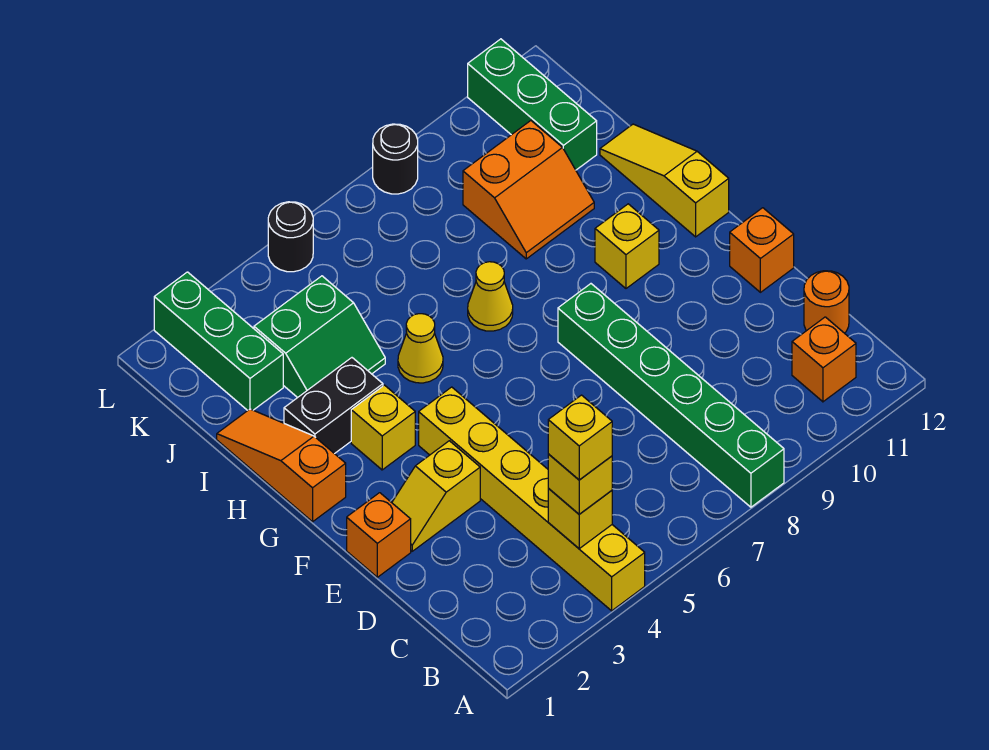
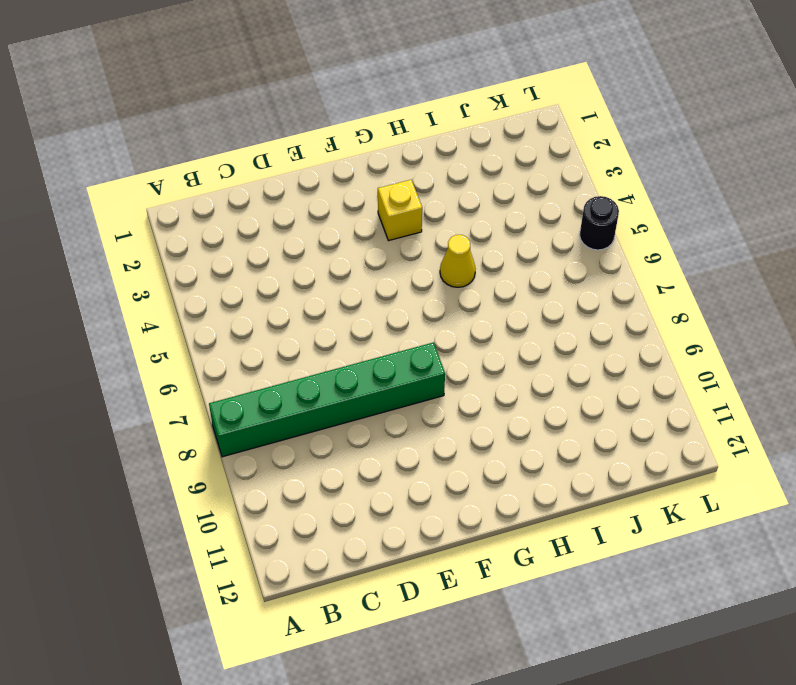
none -> yellow 1x6 brick [419,387,645,611]
none -> orange 1x1 brick [792,317,856,402]
none -> orange 1x1 round brick [804,271,849,333]

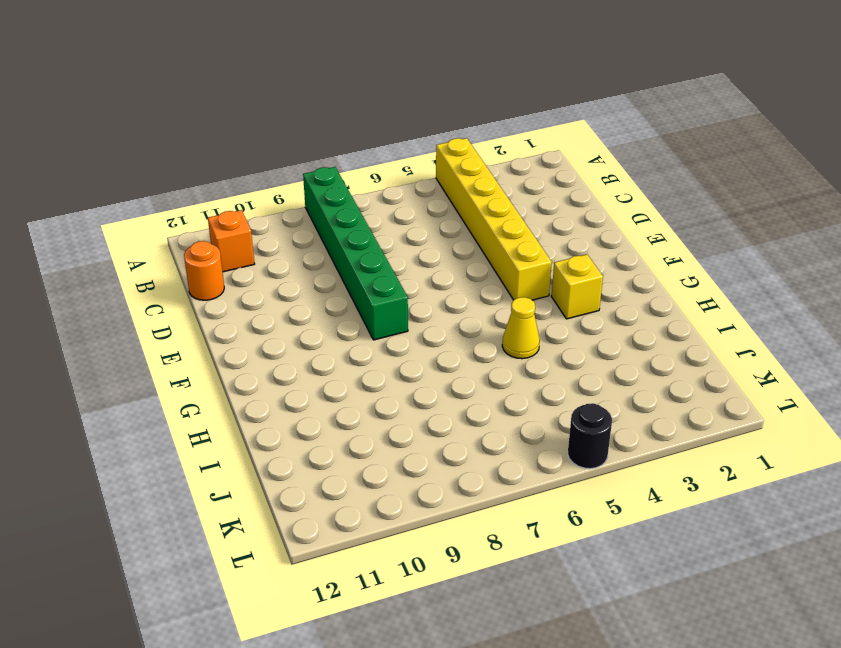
none -> orange 1x1 brick [347,493,411,577]
none -> yellow 1x2 slope [392,441,480,551]
none -> orange 1x1 brick [730,208,794,292]

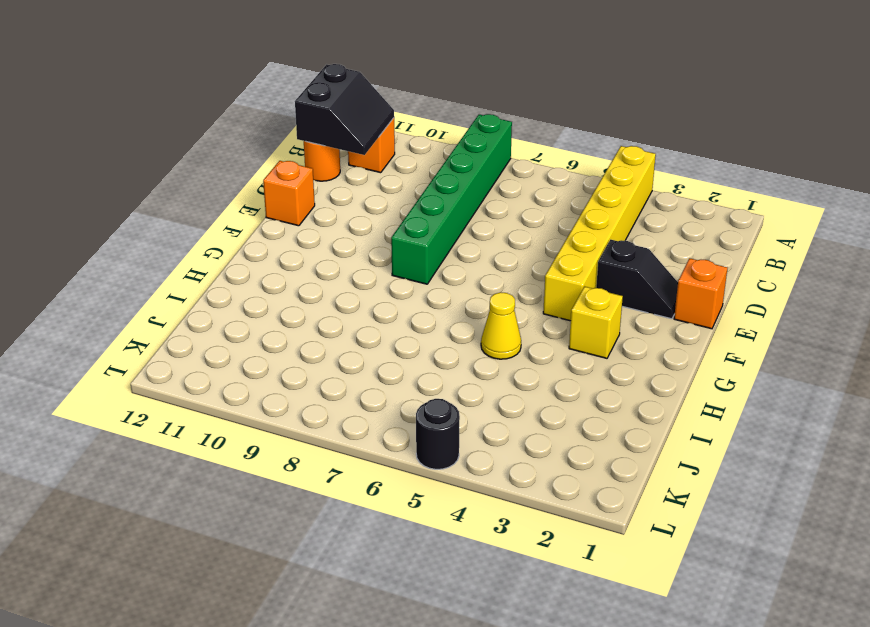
black 2x2 slope [295,64,394,155] -> none
black 1x2 slope [596,240,678,319] -> yellow 1x2 slope [392,441,480,551]
none -> orange 1x3 slope [217,409,346,522]
none -> yellow 1x1 brick [595,204,659,288]
none -> yellow 1x3 slope [600,124,729,237]

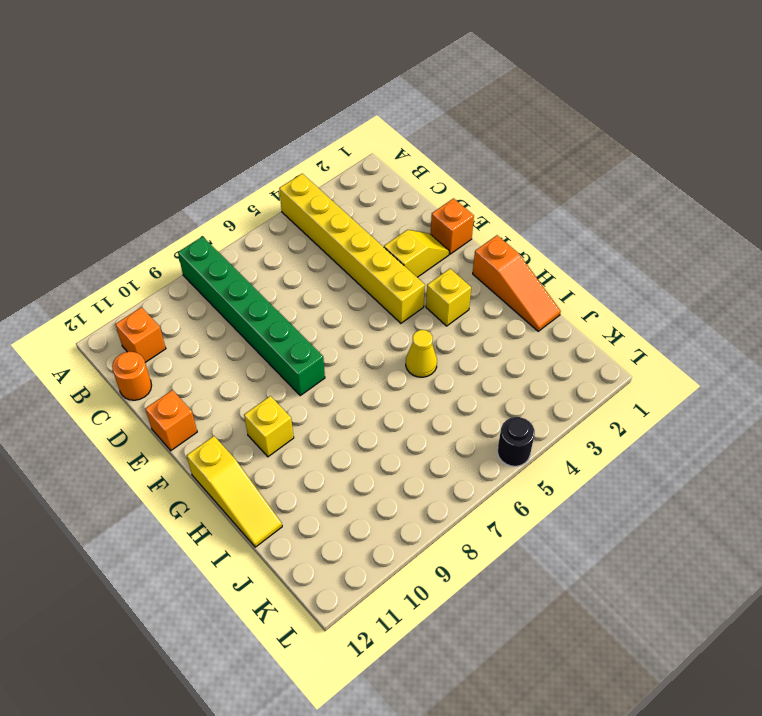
none -> black 1x2 brick [284,358,383,454]
none -> yellow 1x1 cone [468,262,513,331]
none -> green 2x2 slope [254,276,385,398]

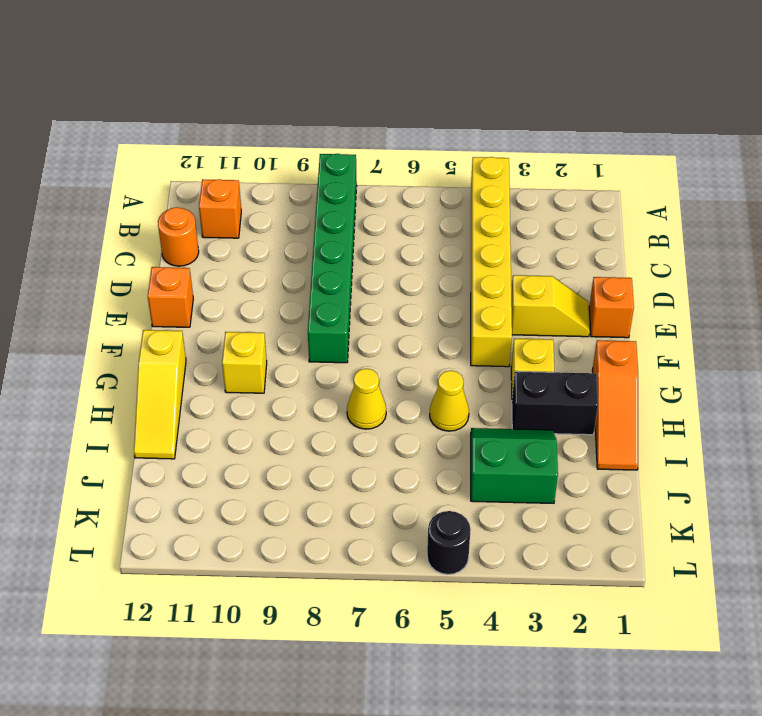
none -> orange 2x2 slope [463,121,594,259]
none -> green 1x3 brick [154,272,283,410]
none -> green 1x3 brick [468,39,597,170]

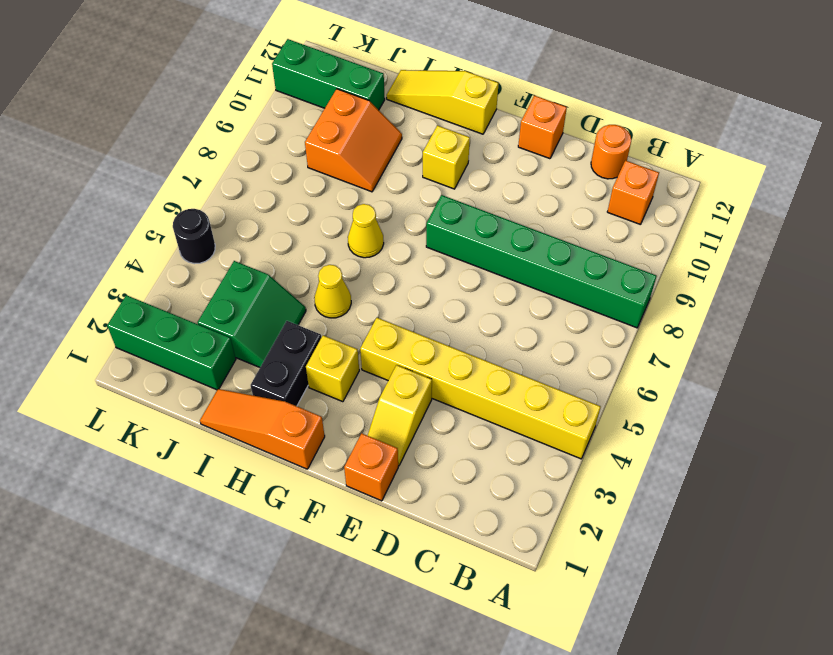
none -> black 1x1 round brick [373,124,418,194]
none -> yellow 1x1 brick [548,489,612,549]
none -> yellow 1x1 brick [548,454,612,514]

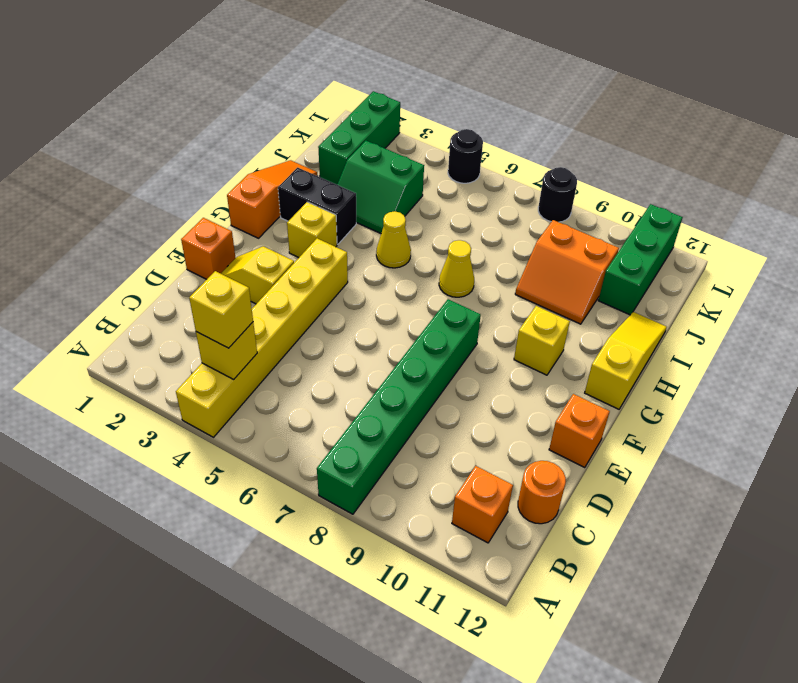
none -> yellow 1x1 brick [548,395,612,480]

